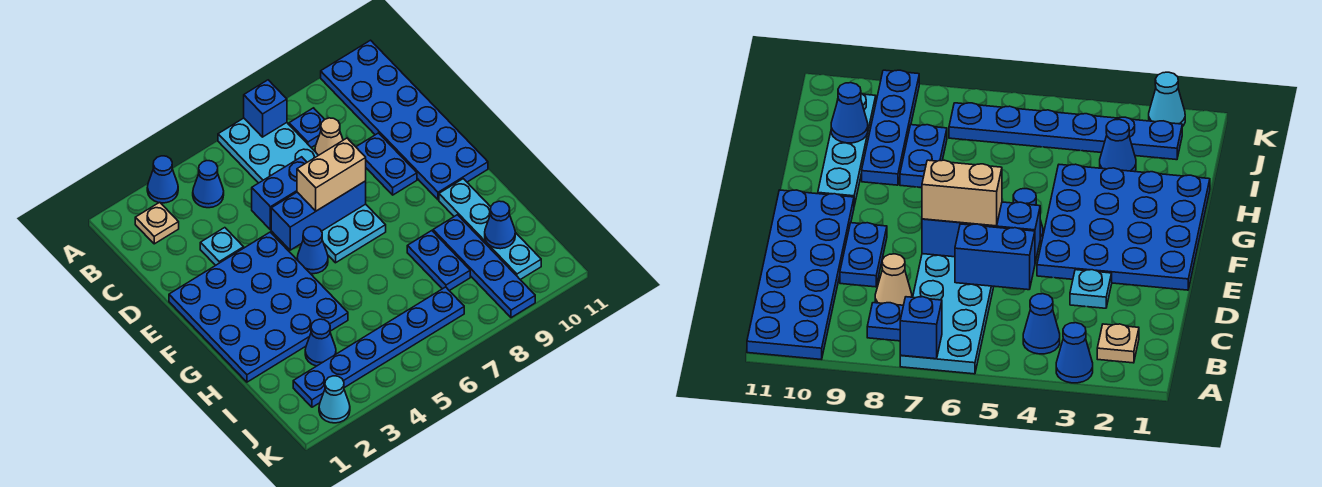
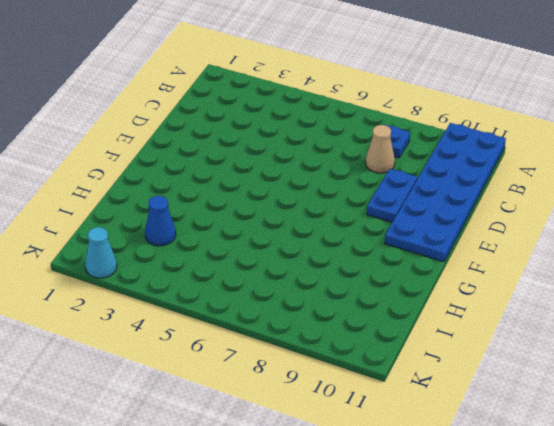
none -> blue 1x1 cone [147,156,178,203]
none -> cyan 2x6 plate [218,118,386,263]
none -> tan 1x1 plate [135,202,179,244]

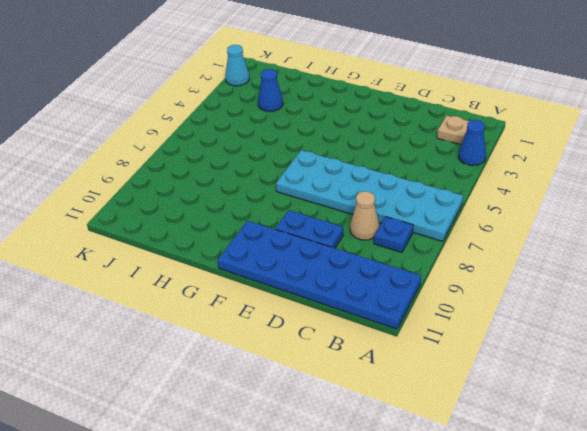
none -> blue 1x1 cone [193,161,224,208]
none -> cyan 1x1 plate [200,228,244,265]
none -> blue 4x4 plate [169,232,348,382]

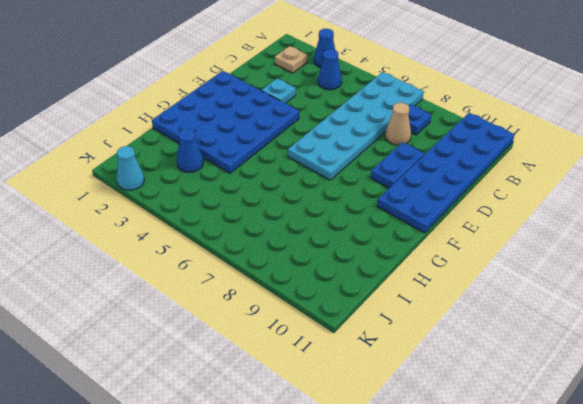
none -> blue 1x1 cone [297,227,328,274]
none -> cyan 1x4 plate [439,179,541,280]
none -> blue 1x2 plate [407,231,470,291]

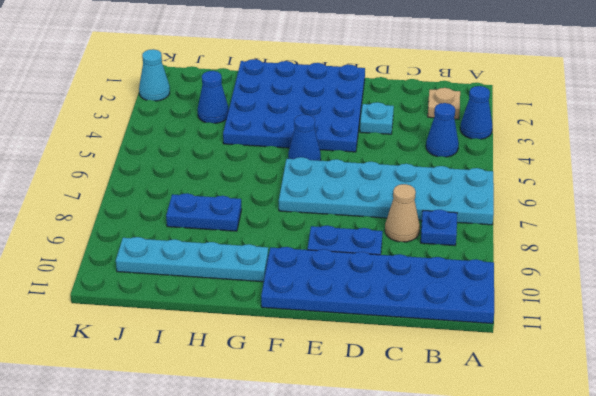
none -> blue 1x4 plate [433,215,535,318]
none -> blue 1x6 plate [293,287,464,407]
none -> blue 1x1 brick [244,80,287,137]

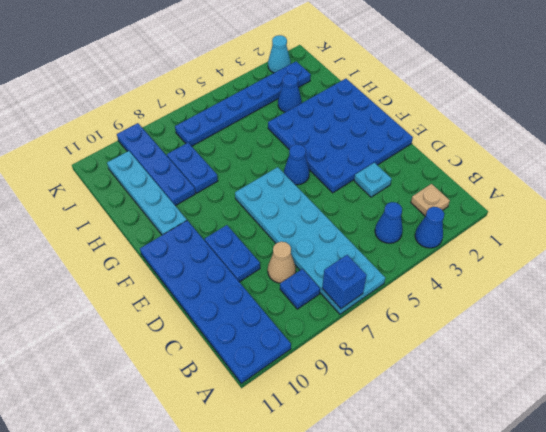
none -> blue 1x2 brick [252,157,307,230]
none -> blue 1x3 brick [271,181,366,250]
none -> blue 1x1 cone [485,201,515,249]

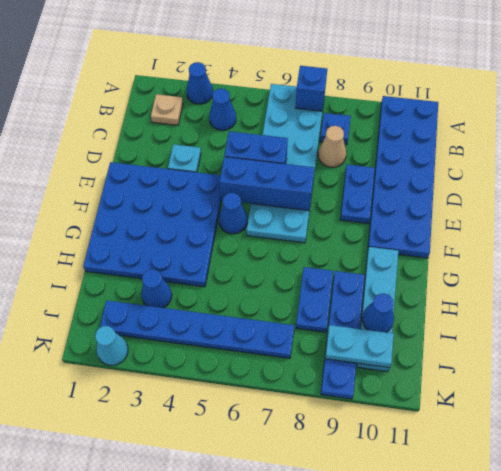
cyan 1x2 plate [325,325,394,368] -> none
none -> tan 1x2 brick [297,138,366,211]

